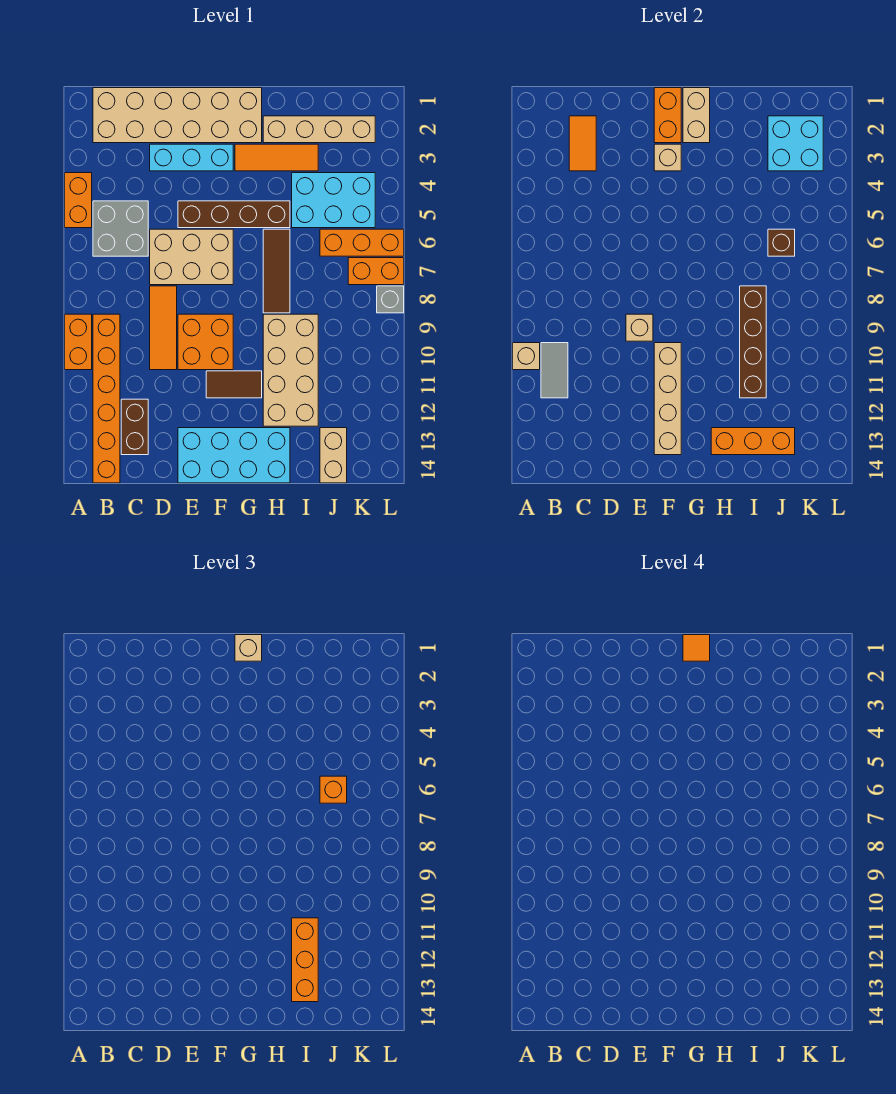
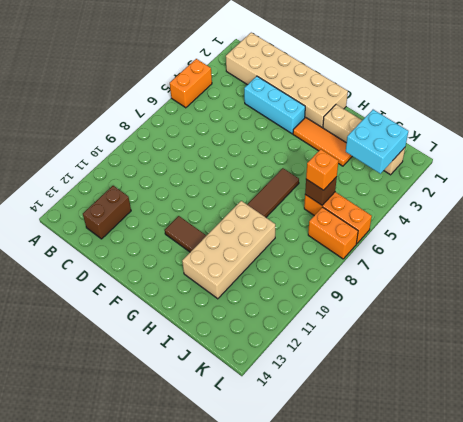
none -> orange 1x2 brick [65,314,92,370]
none -> grey 2x2 brick [93,201,148,256]
none -> orange 1x6 brick [93,314,120,483]
none -> tan 2x3 brick [150,229,233,285]

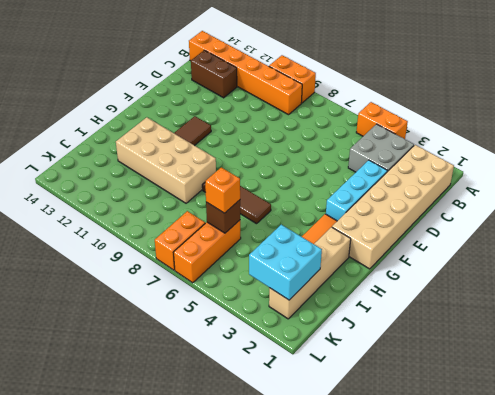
grey 2x2 brick [348,124,414,172] -> grey 2x2 brick moved to [93,201,148,256]
none -> tan 2x3 brick [150,229,233,285]
none -> orange 1x3 tile [150,286,177,370]
none -> brown 1x4 brick [178,201,290,228]
none -> orange 2x2 brick [178,314,233,370]

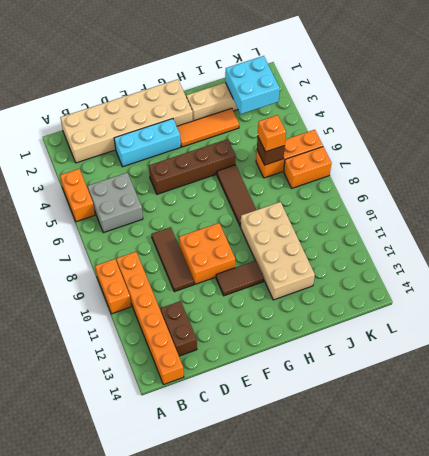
brown 1x3 tile [152,227,194,292] -> orange 1x3 tile [150,286,177,370]
none -> tan 2x3 brick [150,229,233,285]
none -> cyan 2x4 brick [178,428,290,483]
none -> cyan 2x3 brick [292,173,375,228]
none -> tan 1x2 brick [320,428,347,483]

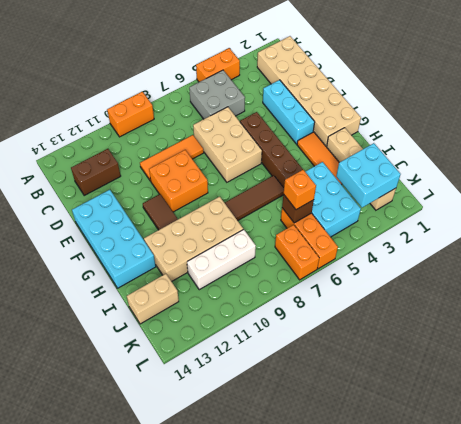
white 1x3 brick [187,229,256,290] -> none
none -> orange 1x6 brick [93,314,120,483]
none -> grey 1x1 brick [377,286,404,313]
none -> tan 1x1 brick [513,343,540,370]
none -> grey 1x2 tile [541,343,568,398]

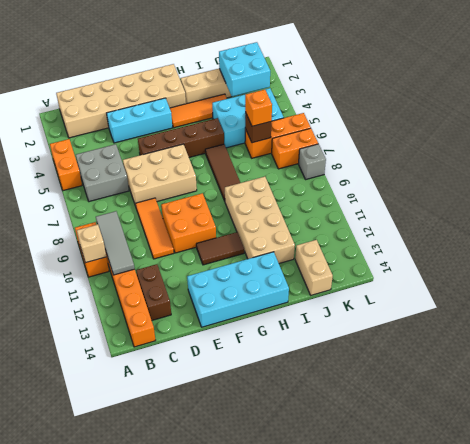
grey 1x3 tile [96,211,135,275] -> grey 1x2 tile [541,343,568,398]
none -> orange 1x2 tile [569,116,596,171]
none -> tan 1x1 brick [626,314,653,341]
none -> orange 1x2 brick [654,88,681,143]
none -> tan 1x1 brick [654,144,681,171]

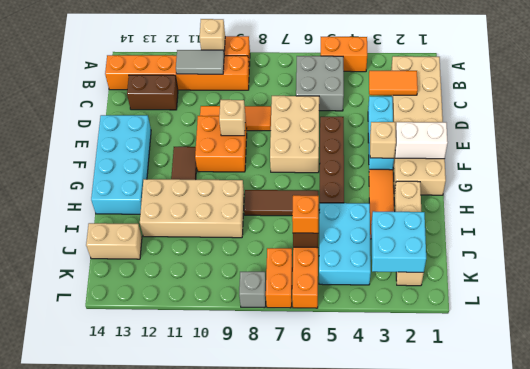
white 1x2 brick [395,122,448,159] -> orange 1x2 brick [654,88,681,143]
none -> tan 1x4 brick [654,343,681,455]
none -> tan 1x2 brick [683,88,710,143]
none -> orange 1x3 brick [711,428,795,455]
none -> brown 1x4 brick [740,286,766,398]

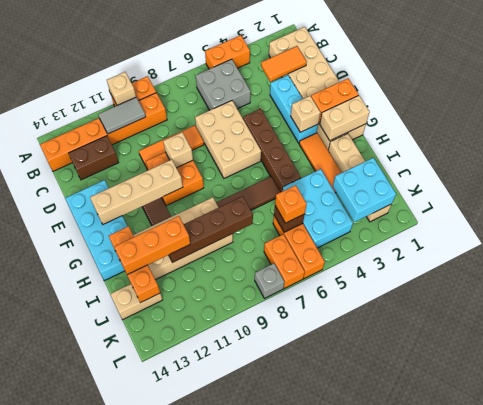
none -> tan 1x1 brick [235,635,262,661]
none -> orange 1x1 tile [683,635,710,661]

